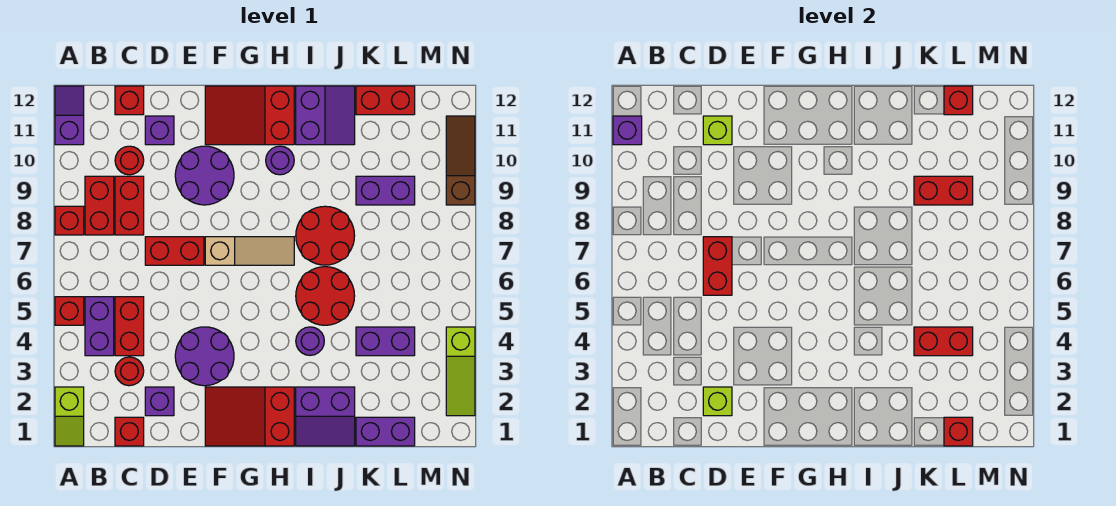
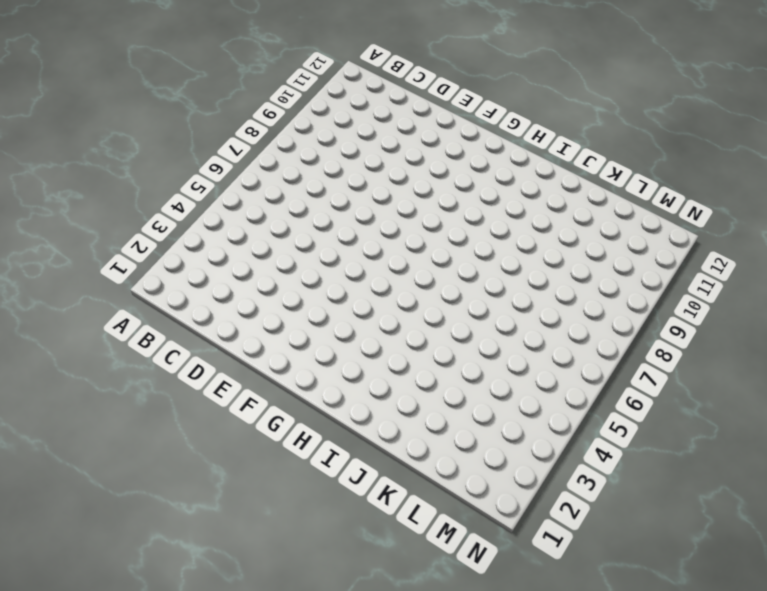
none -> lime 1x2 slope [55,387,84,446]
none -> red 1x1 brick [55,297,84,325]
none -> red 1x1 brick [55,206,84,235]
none -> purple 1x2 slope [55,86,84,145]

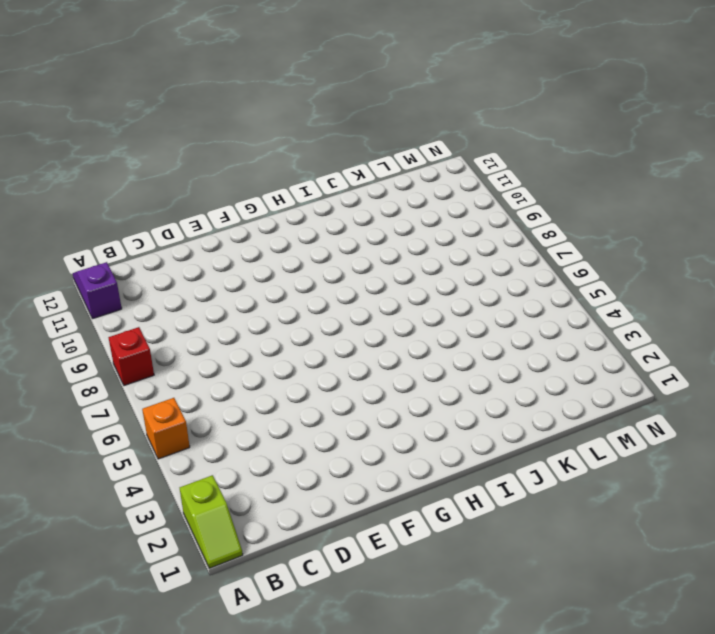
orange 1x1 brick [142,398,190,459] -> red 1x1 brick [55,297,84,325]
none -> purple 1x2 brick [85,297,114,356]
none -> red 1x2 brick [85,176,114,235]
none -> red 1x1 brick [115,417,144,446]
none -> red 1x1 round brick [115,357,144,386]

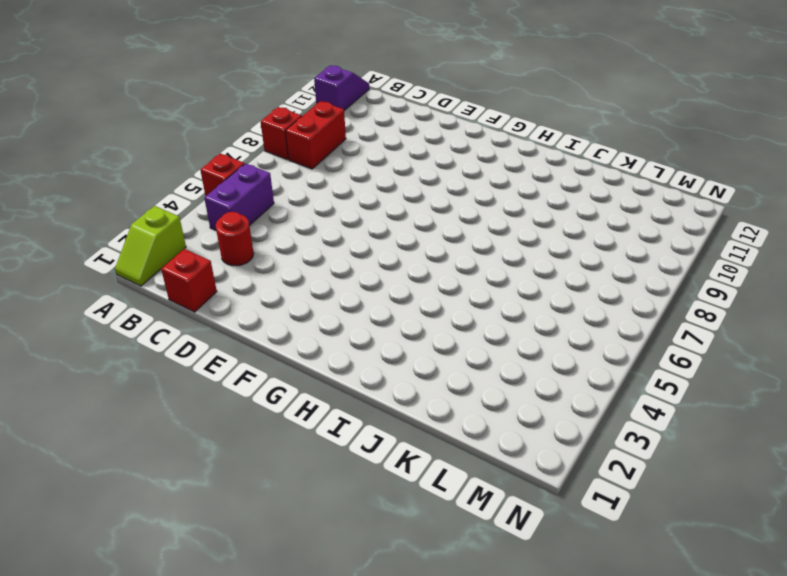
none -> red 1x2 brick [115,297,144,356]
none -> red 1x2 brick [115,176,144,235]
none -> red 1x1 round brick [115,146,144,175]
none -> red 1x1 brick [115,86,144,115]

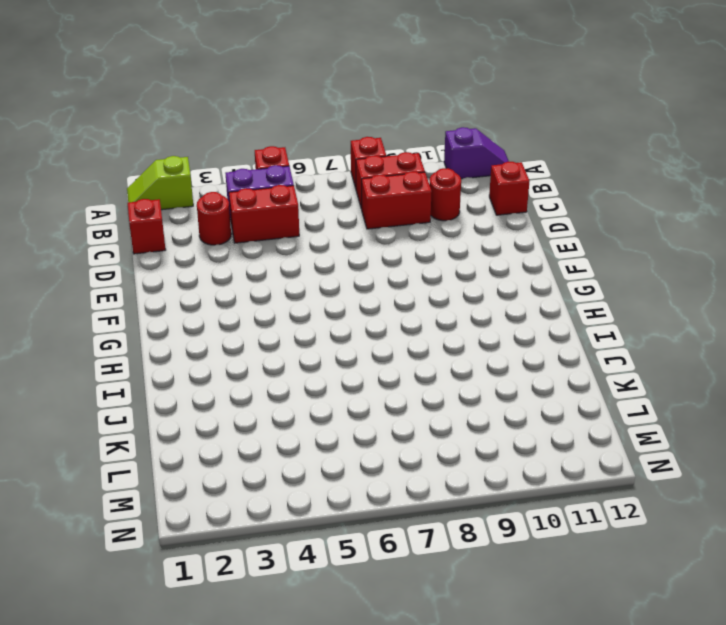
none -> purple 1x1 brick [145,387,174,416]
none -> red 1x2 brick [145,237,204,265]
none -> purple 1x1 brick [145,116,174,145]
none -> purple 2x2 round brick [175,327,234,386]

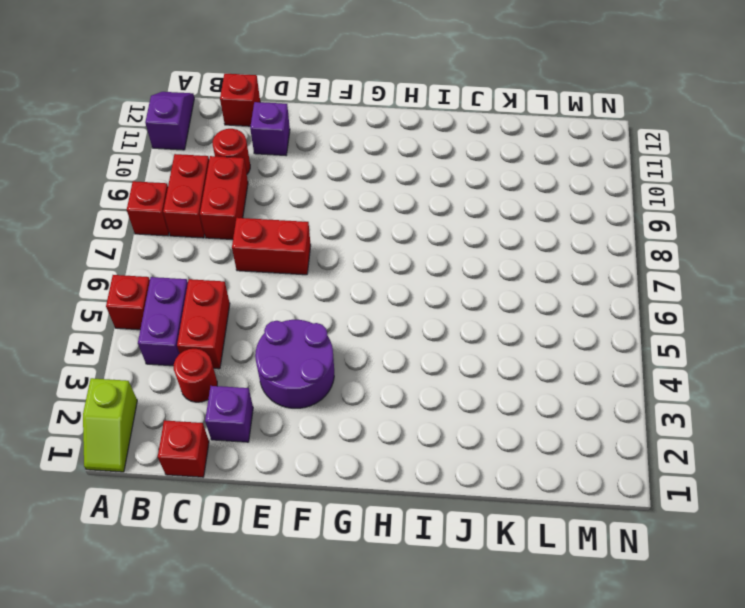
none -> purple 2x2 round brick [175,146,234,205]
none -> red 2x3 slope [205,387,294,446]
none -> tan 1x3 slope [205,237,294,265]
none -> red 2x3 slope [205,86,294,145]

